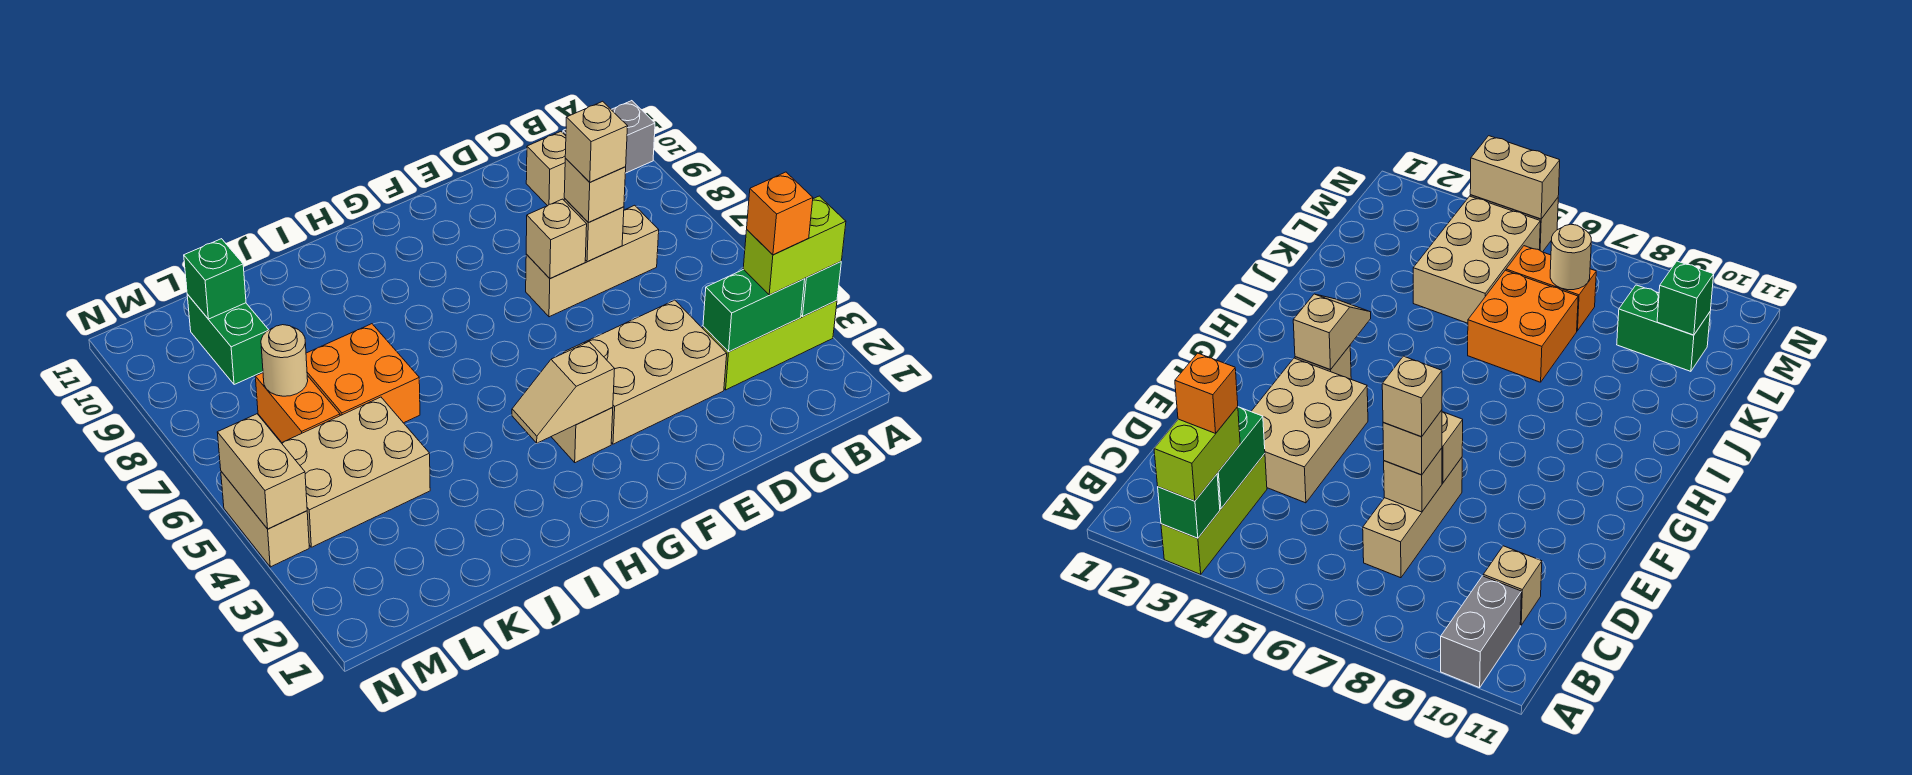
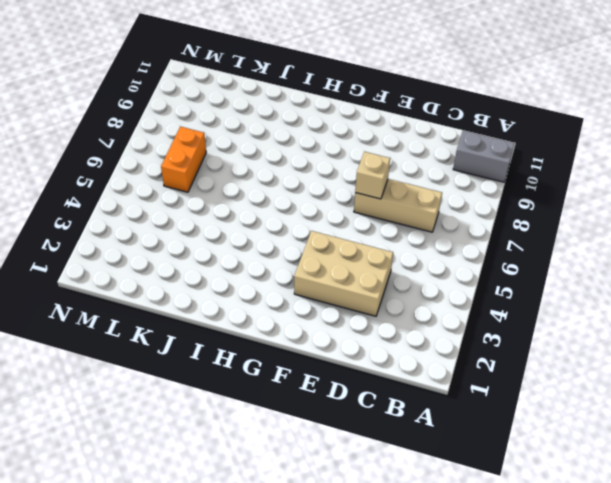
none -> lime 1x3 brick [703,300,837,390]
none -> tan 1x1 brick [526,132,566,206]
none -> tan 1x1 brick [551,407,613,463]

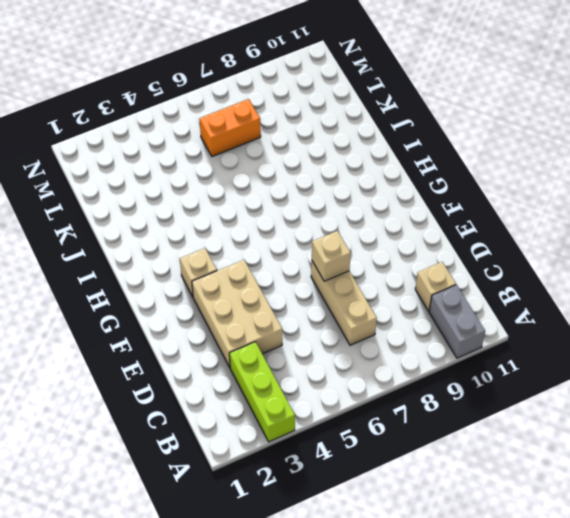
none -> orange 2x2 brick [306,324,420,423]
none -> tan 2x3 brick [282,397,430,547]
none -> green 1x2 brick [187,294,268,385]

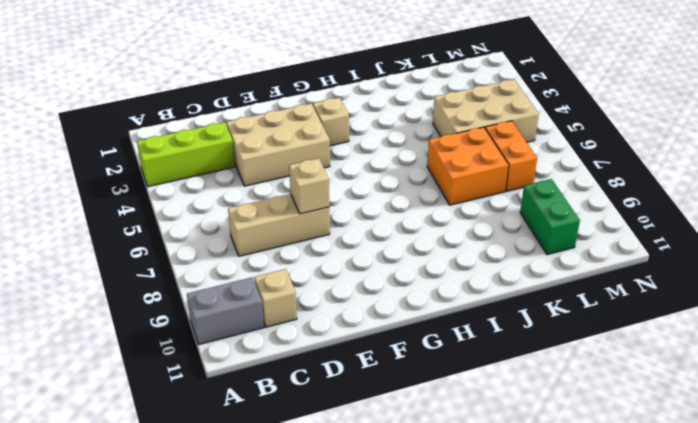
none -> tan 1x2 brick [221,472,309,567]
none -> green 1x1 brick [801,261,841,316]
none -> green 1x2 brick [703,270,805,352]

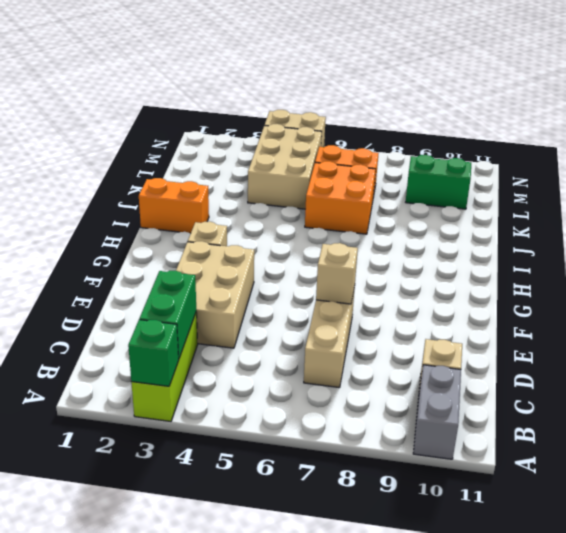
orange 1x2 brick [139,178,209,233] -> none
none -> tan 1x1 brick [564,199,624,262]
none -> tan 1x2 slope [512,342,615,443]
none -> tan 1x1 round brick [261,325,308,396]

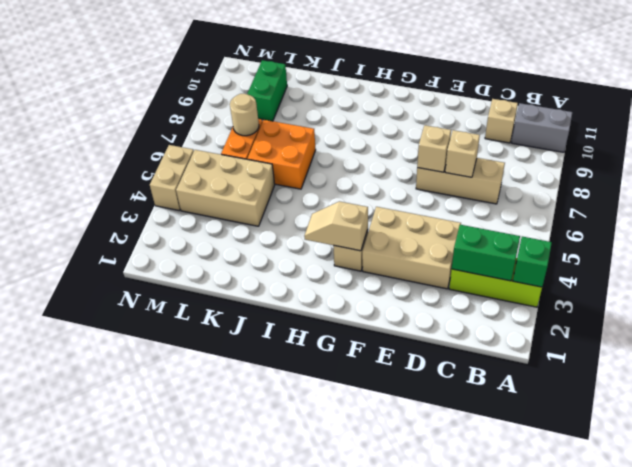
none -> green 1x1 brick [184,239,246,319]
none -> tan 1x2 brick [217,414,307,529]
none -> lime 1x2 brick [743,196,846,295]

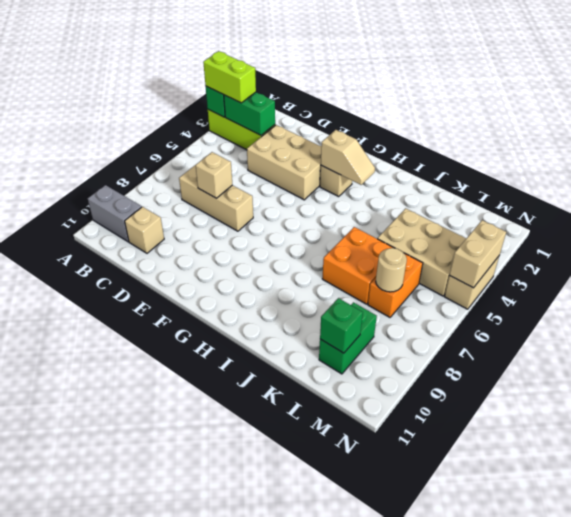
none -> tan 1x1 brick [526,199,587,279]
none -> tan 1x1 brick [564,158,626,223]
none -> orange 1x1 brick [747,172,813,255]

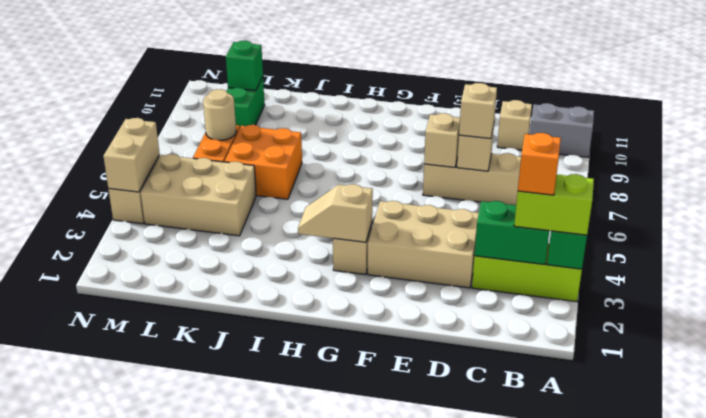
none -> tan 1x1 brick [565,101,628,182]

